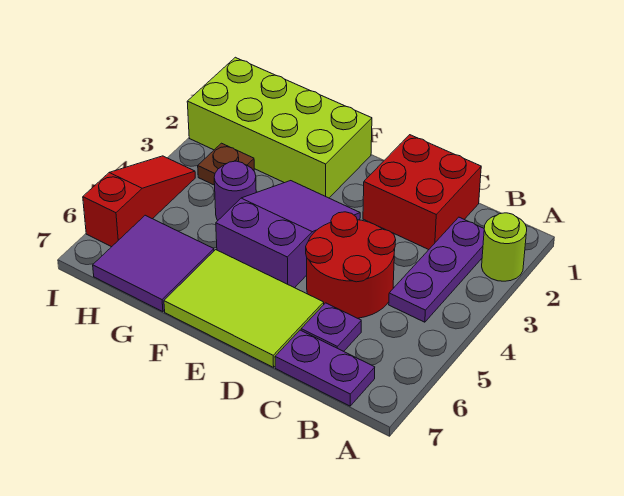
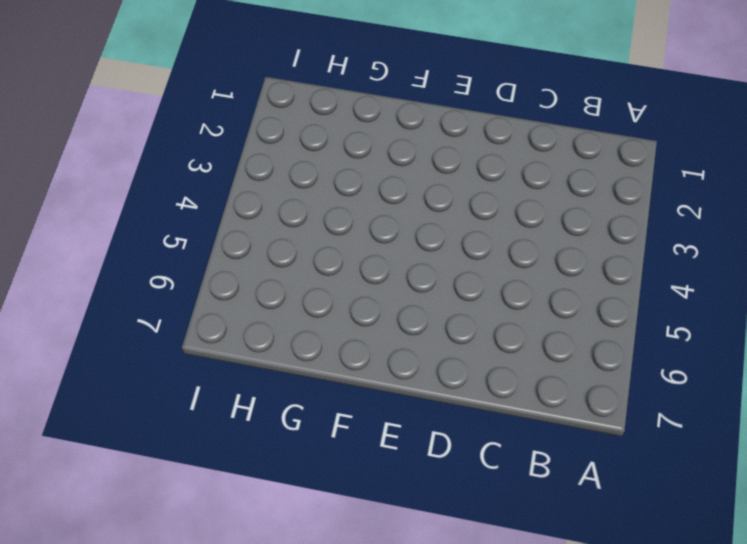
none -> lime 1x1 round brick [482,213,527,281]
none -> purple 1x3 plate [389,217,484,322]
none -> purple 1x2 plate [275,330,375,406]

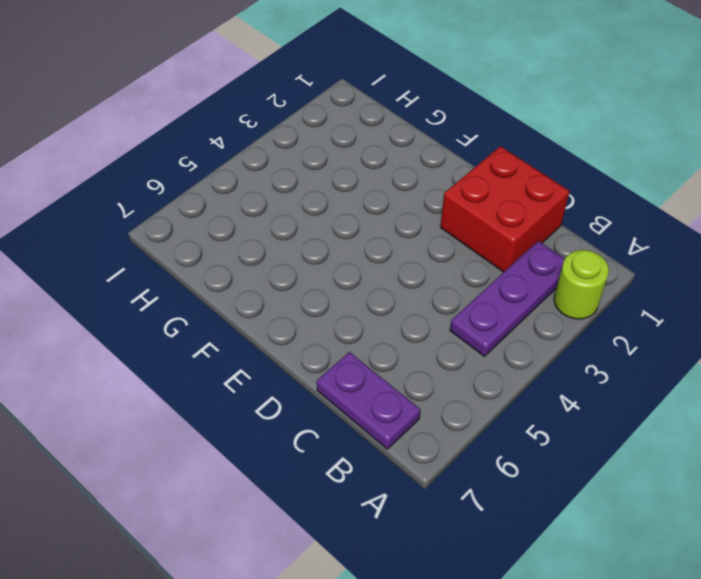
none -> red 2x2 round brick [306,212,396,318]
none -> purple 1x1 plate [301,303,361,351]
none -> lime 2x3 tile [164,250,324,367]

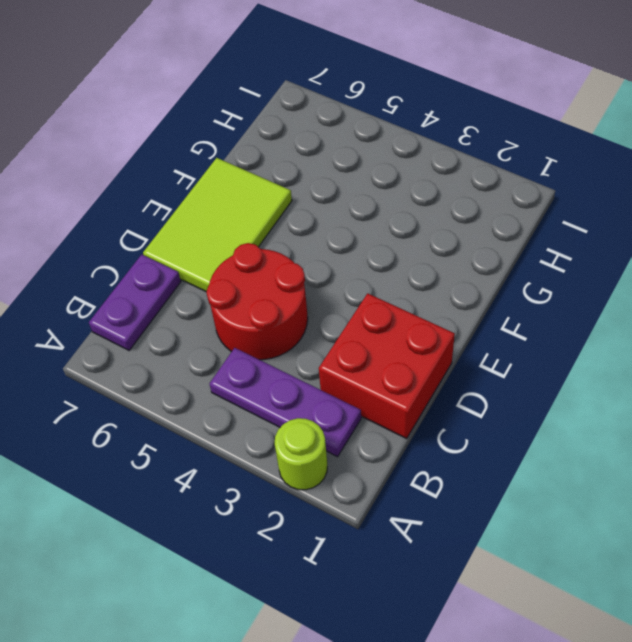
none -> purple 1x1 plate [301,303,361,351]
none -> purple 2x3 slope [216,181,360,288]
none -> lime 2x4 brick [187,57,372,198]

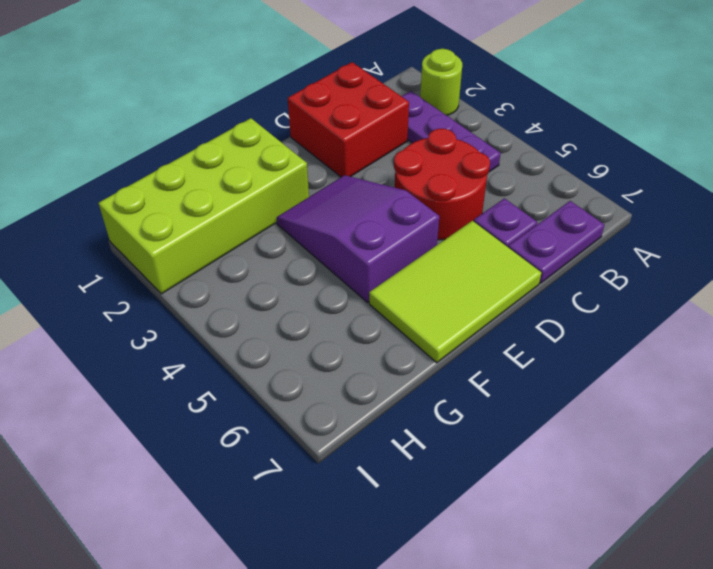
none -> purple 1x1 round brick [214,161,256,220]
none -> purple 2x2 tile [93,215,214,312]
none -> brown 1x1 plate [198,143,254,185]

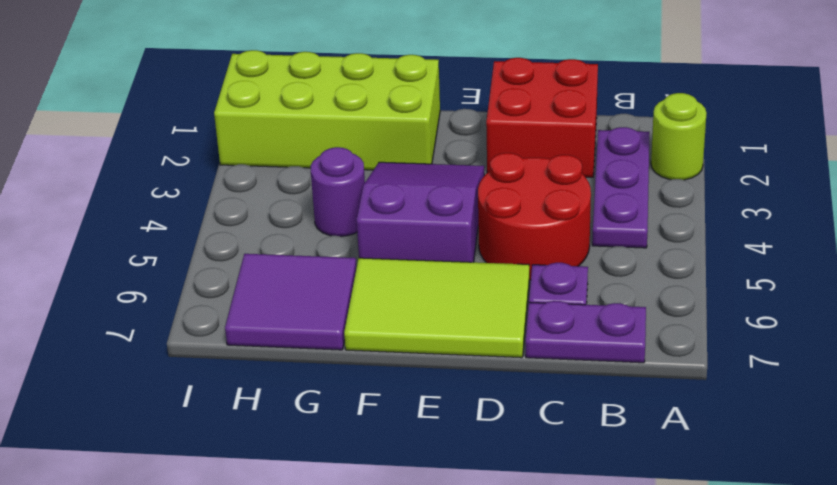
none -> brown 1x1 plate [198,143,254,185]
none -> red 1x3 slope [83,156,195,247]

